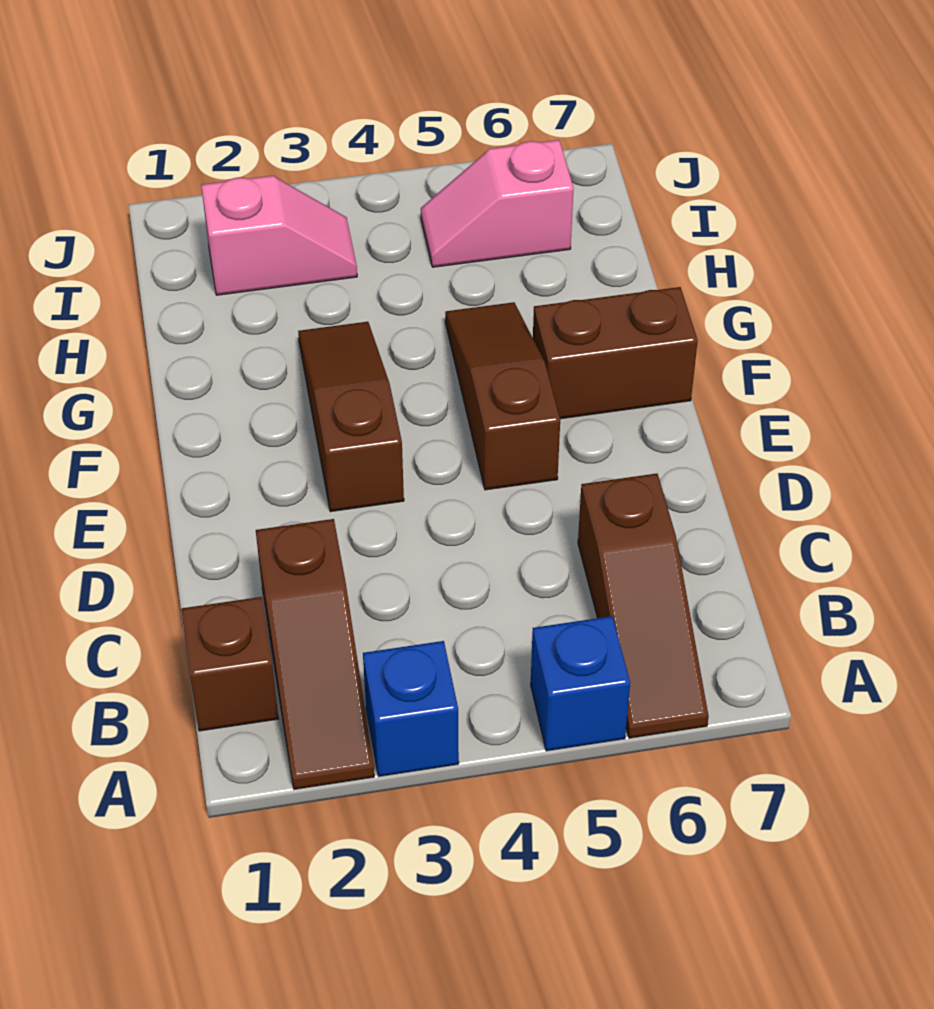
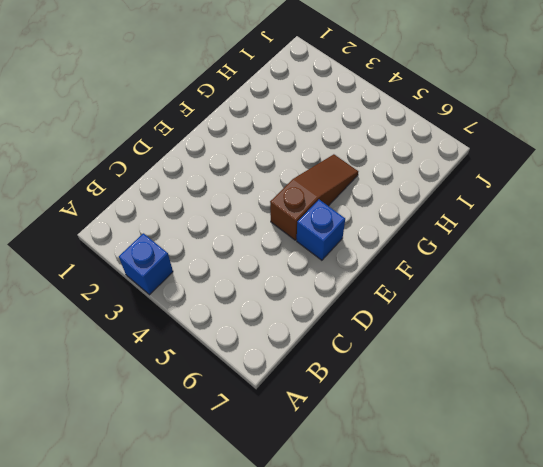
blue 1x1 brick [297,200,345,260] -> blue 1x1 brick moved to [531,616,630,751]
none -> brown 1x3 slope [256,519,374,789]
none -> brown 1x3 slope [578,474,709,738]

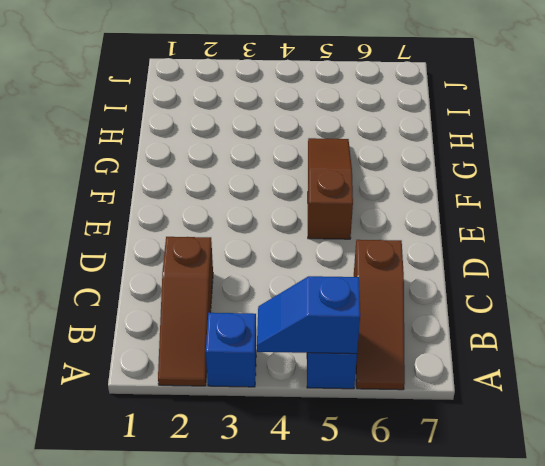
blue 1x2 slope [257,276,360,354] -> none
none -> brown 1x1 brick [181,597,278,731]
none -> brown 1x3 slope [298,322,404,512]

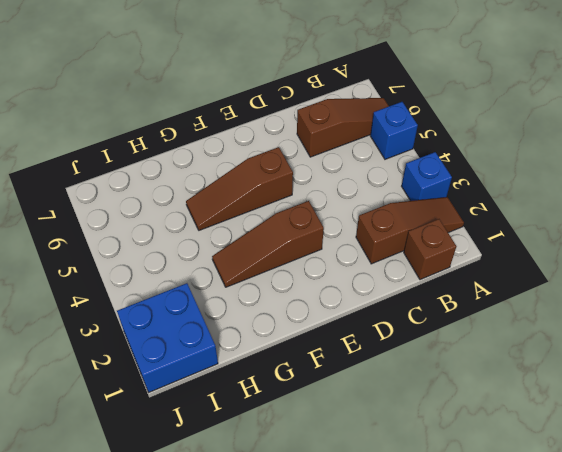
blue 2x2 brick [117,283,218,392] -> pink 1x2 slope [201,176,357,295]
none -> brown 1x2 brick [533,287,698,419]
none -> pink 1x2 slope [421,140,574,267]

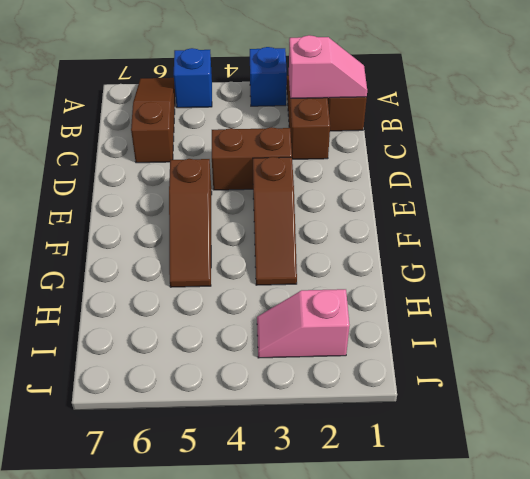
pink 1x2 slope [289,35,367,98] -> pink 1x2 slope moved to [421,140,574,267]
brown 1x2 brick [212,127,292,190] -> brown 1x2 brick moved to [533,287,698,419]

